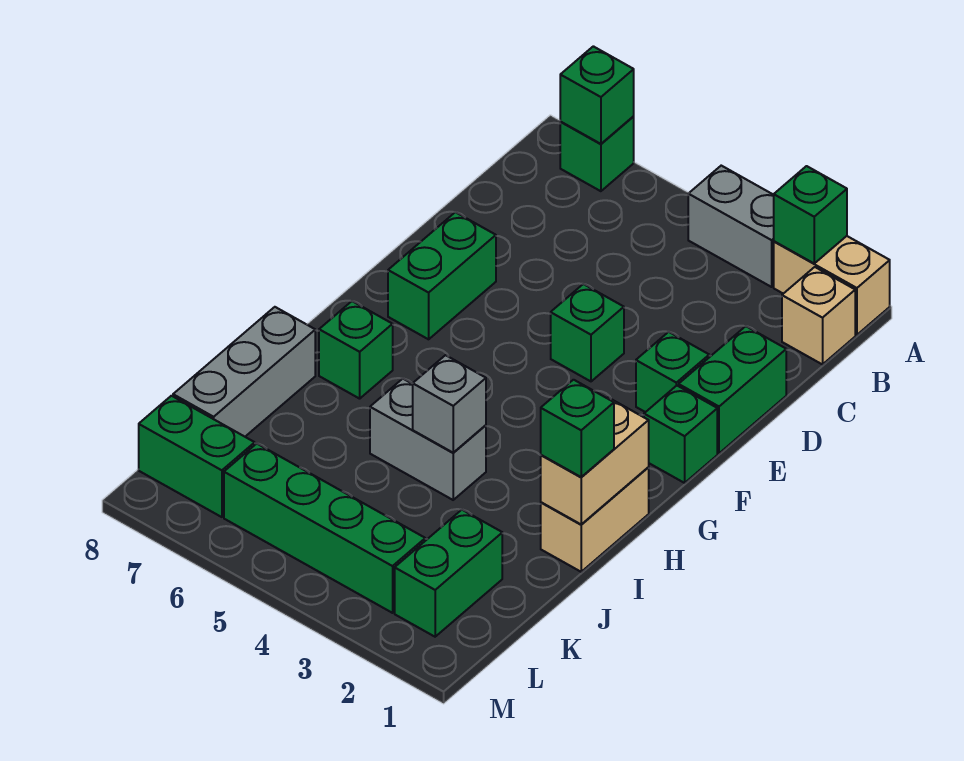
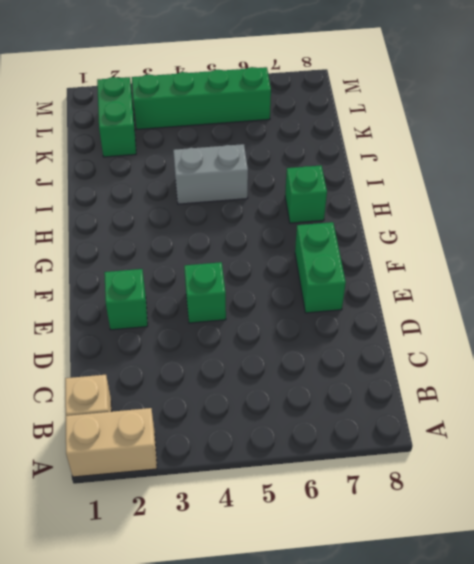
none -> grey 1x2 brick [688,166,774,287]
none -> green 1x1 brick [560,116,634,191]
none -> green 1x2 brick [679,326,786,453]

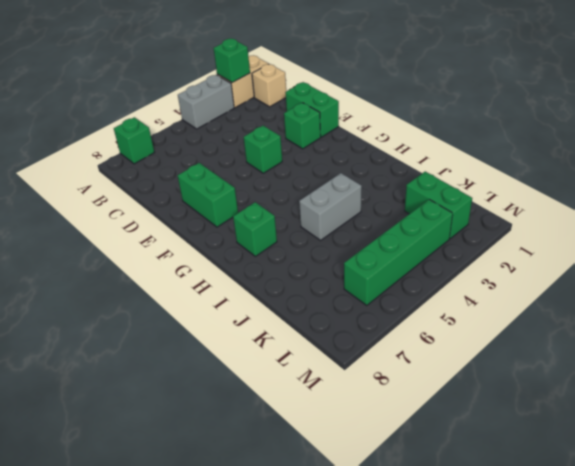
none -> green 1x1 brick [644,386,717,483]
none -> tan 1x2 brick [541,468,649,572]
none -> grey 1x3 brick [173,307,315,437]

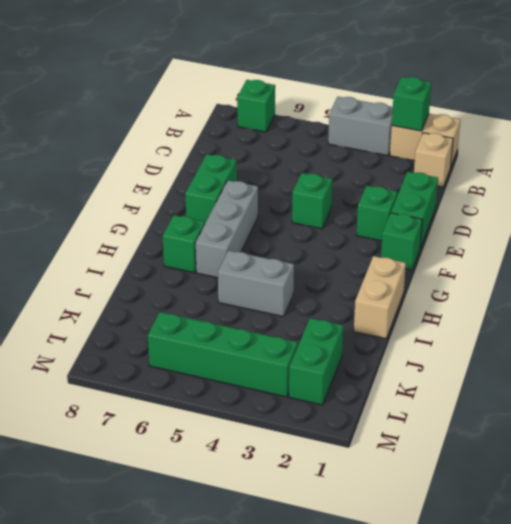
grey 1x3 brick [196,180,258,278] -> grey 1x3 brick moved to [173,307,315,437]
none -> green 1x2 brick [139,396,255,517]
none -> green 1x1 brick [560,46,634,144]
none -> tan 1x2 brick [541,398,649,525]

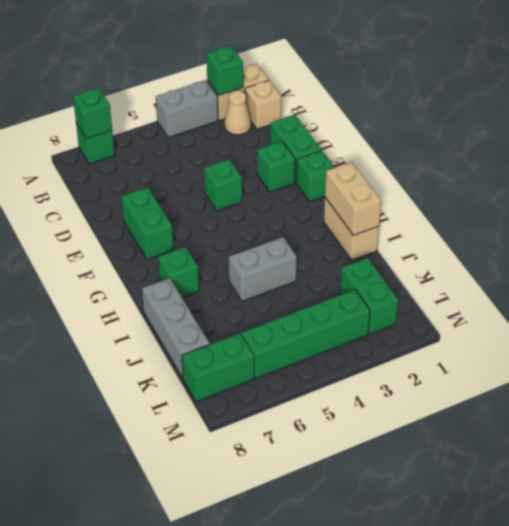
tan 1x1 cone [224,90,251,135] -> none
none -> grey 1x1 brick [413,355,486,453]
none -> green 1x1 brick [541,380,614,477]

